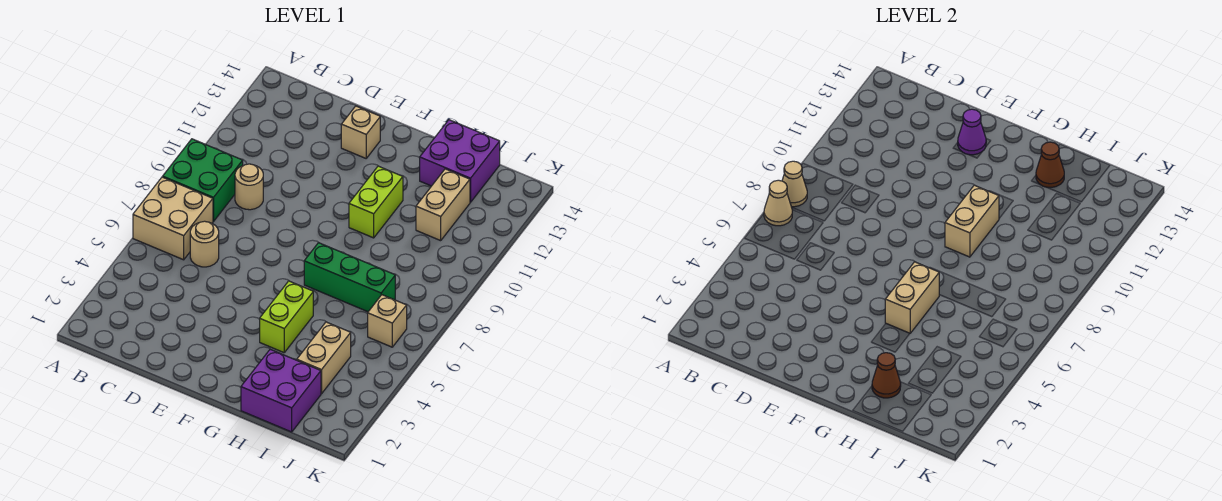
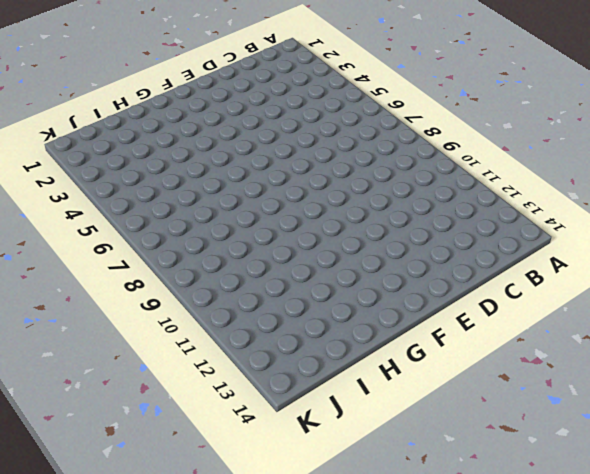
none -> tan 2x2 brick [133,177,213,260]
none -> green 2x2 brick [163,139,243,222]
none -> tan 1x1 round brick [190,221,219,267]

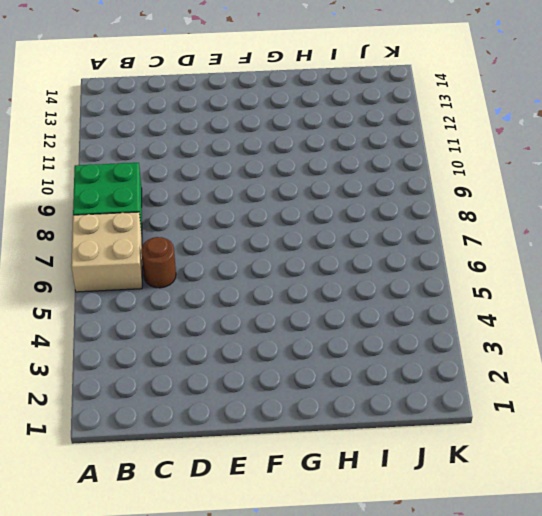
brown 1x1 round brick [141,237,176,288] -> tan 1x1 round brick [190,221,219,267]
none -> tan 1x1 round brick [235,164,263,210]
none -> tan 1x1 brick [341,106,380,158]
none -> lime 1x2 brick [260,281,313,353]

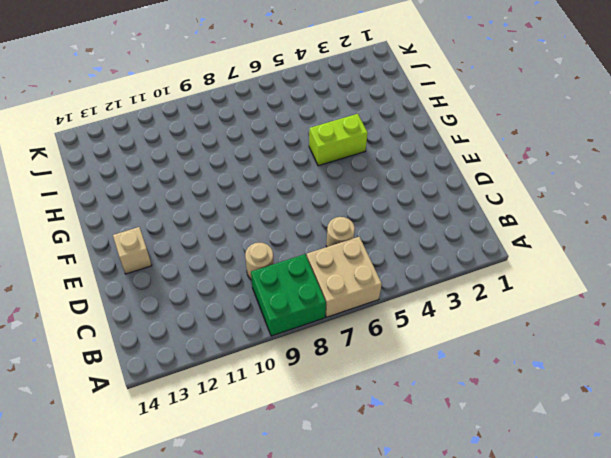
none -> green 1x3 brick [304,243,395,312]
none -> lime 1x2 brick [349,166,403,238]
none -> purple 2x2 brick [241,349,321,432]

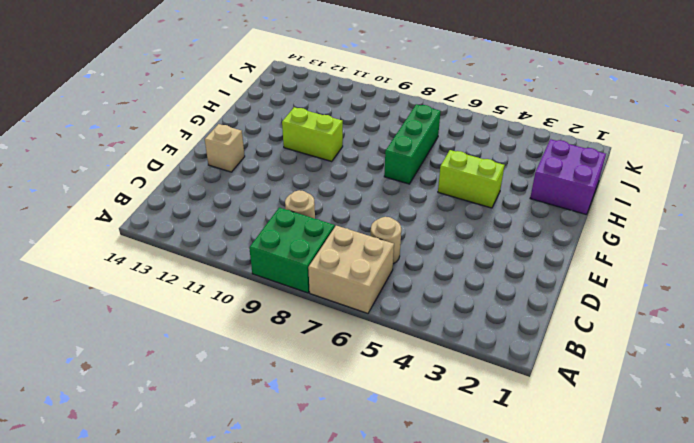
none -> purple 2x2 brick [420,120,500,202]
none -> tan 1x2 brick [297,322,351,394]
none -> tan 1x2 brick [416,169,470,241]

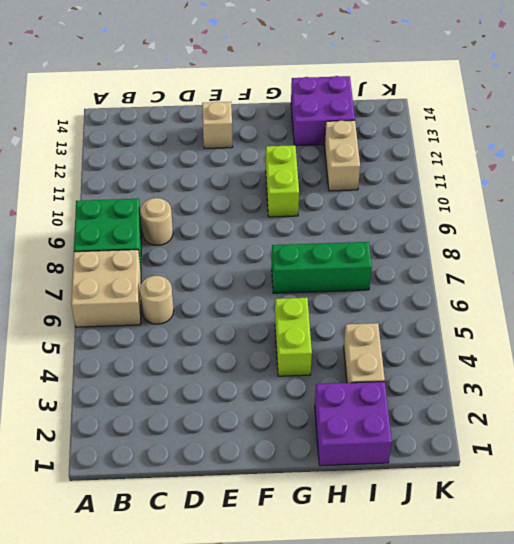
none -> tan 1x1 brick [368,295,407,347]
none -> tan 1x1 cone [764,180,792,226]
none -> tan 1x1 cone [782,161,807,207]

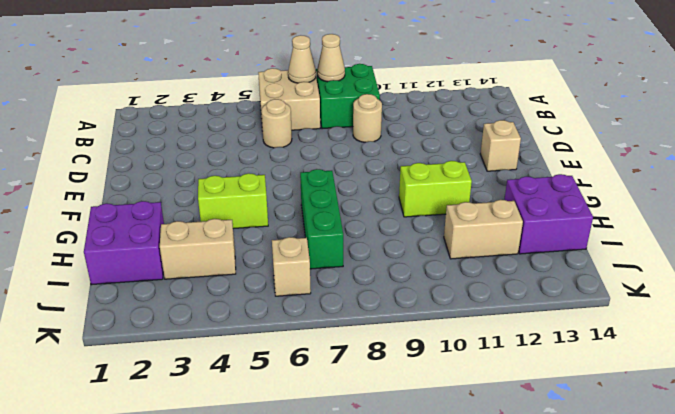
none -> purple 1x1 cone [958,109,986,155]
none -> tan 1x2 brick [885,262,939,333]
none -> tan 1x2 brick [945,185,999,257]

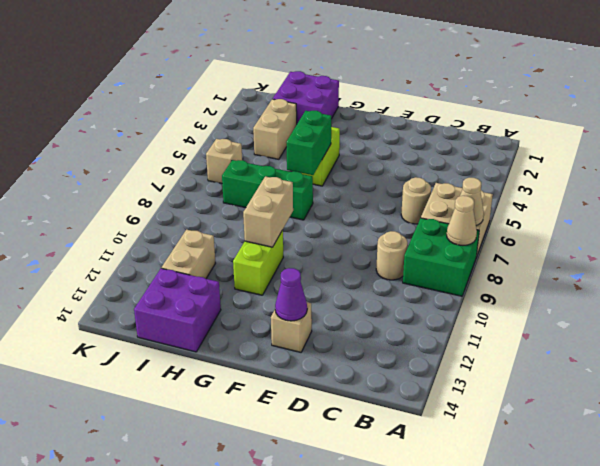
green 1x2 brick [286,111,331,175] -> tan 1x2 brick [885,262,939,333]
none -> brown 1x1 cone [872,353,901,398]
none -> brown 1x1 cone [1036,142,1064,188]

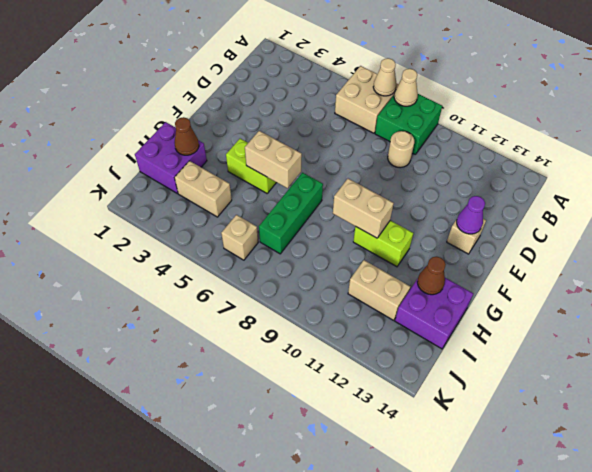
none -> tan 1x1 round brick [190,221,219,267]

